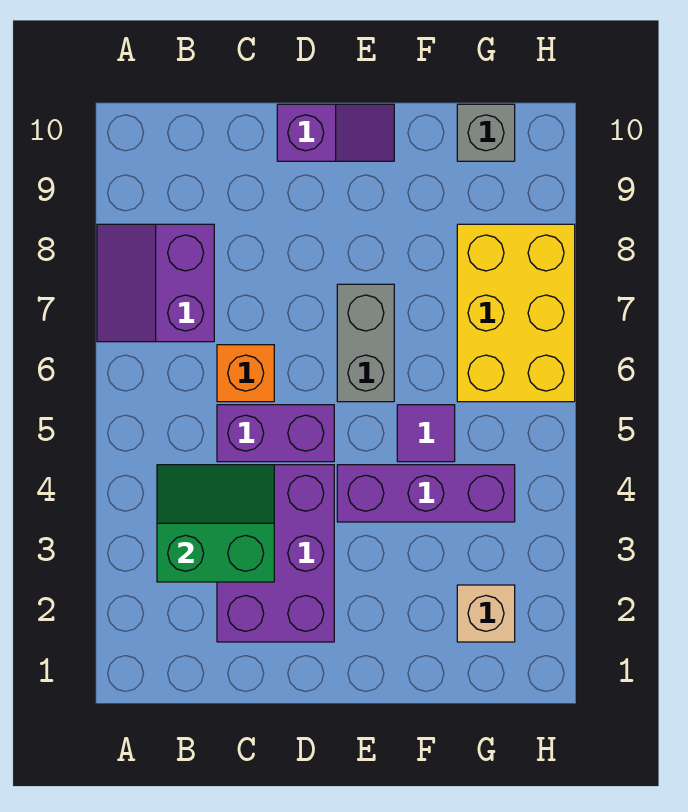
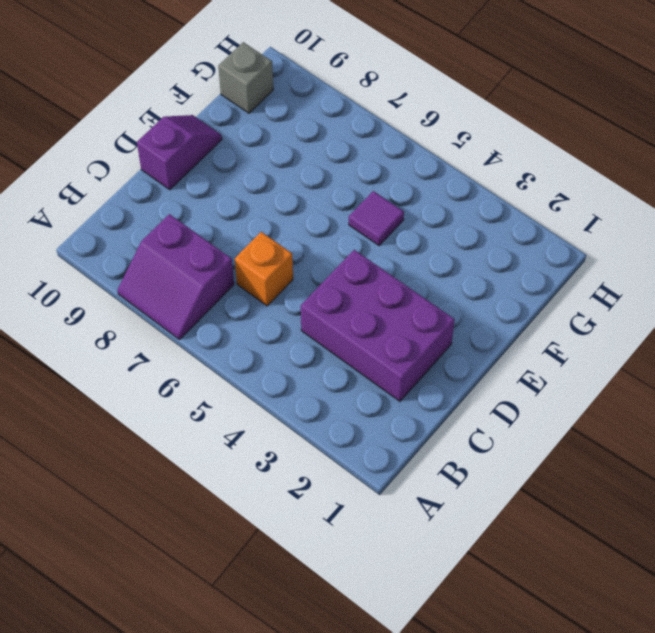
none -> purple 1x2 brick [217,405,334,462]
none -> purple 1x3 brick [337,465,515,522]
none -> grey 1x2 brick [337,284,394,402]

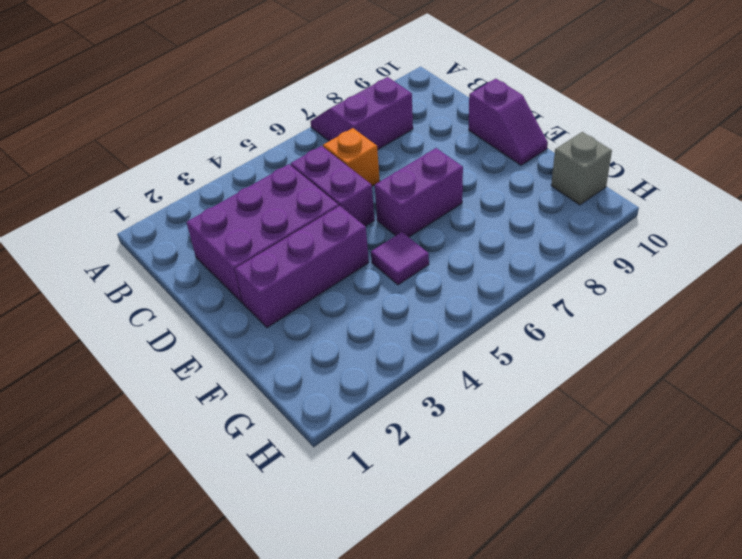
purple 1x3 brick [235,206,369,328] -> purple 1x3 brick turned to [337,465,515,522]
purple 1x2 brick [375,148,463,237] -> grey 1x2 brick [337,284,394,402]
none -> tan 1x1 brick [457,585,515,642]
none -> yellow 2x3 brick [457,224,575,402]
none -> green 2x2 slope [157,465,274,582]

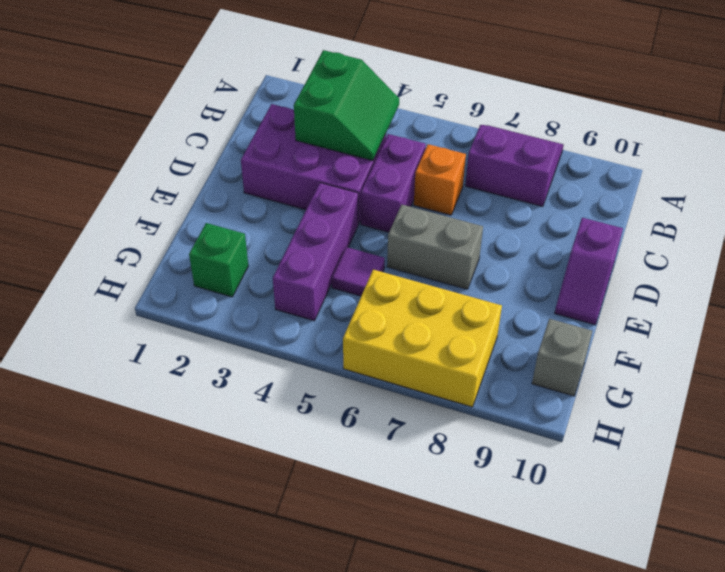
green 1x1 brick [189,223,248,297] -> tan 1x1 brick [457,585,515,642]

